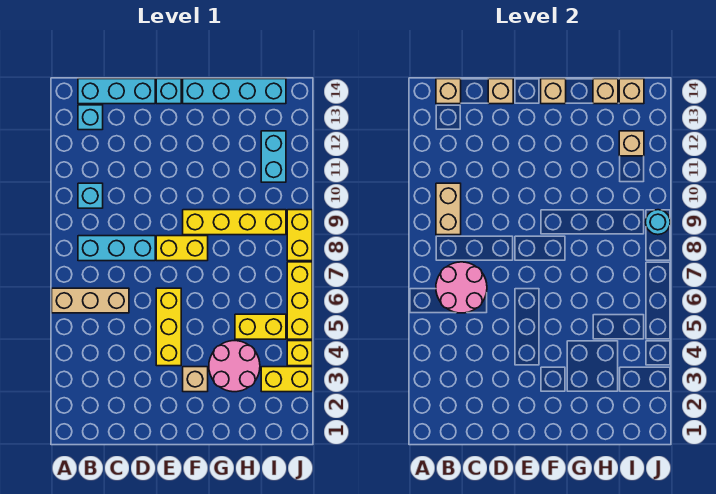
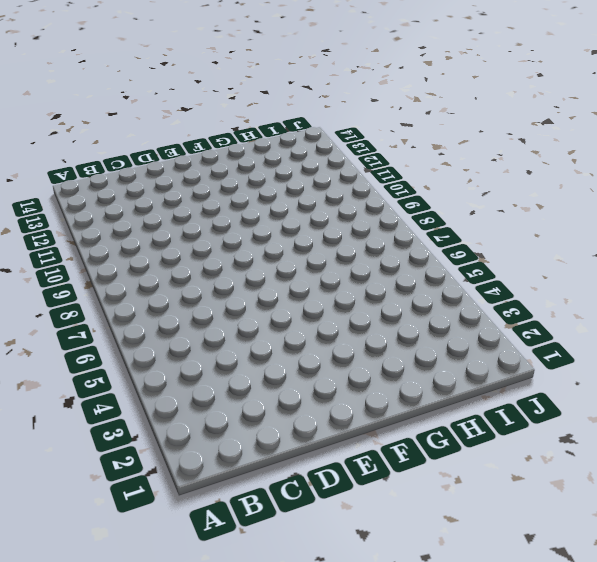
none -> tan 1x3 brick [52,288,129,313]
none -> cyan 1x3 brick [78,236,155,261]
none -> cyan 1x1 brick [78,183,103,208]

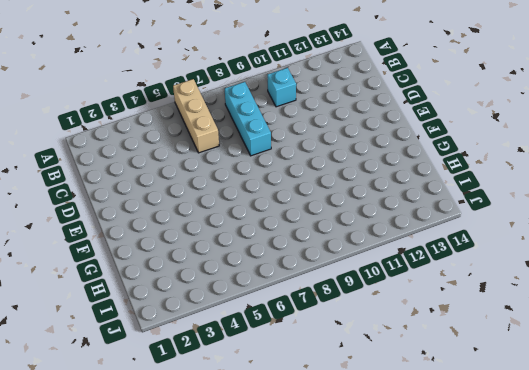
none -> cyan 1x1 brick [78,105,103,130]
none -> cyan 1x3 brick [78,79,155,104]
none -> yellow 1x3 brick [156,288,181,366]

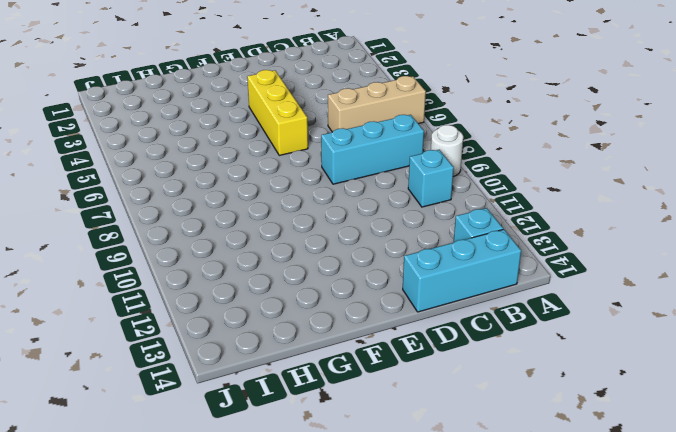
white 1x1 round brick [431,125,463,177] -> none
none -> yellow 1x2 brick [156,236,208,261]
none -> cyan 1x1 brick [156,79,181,104]
none -> tan 1x1 brick [183,367,208,392]

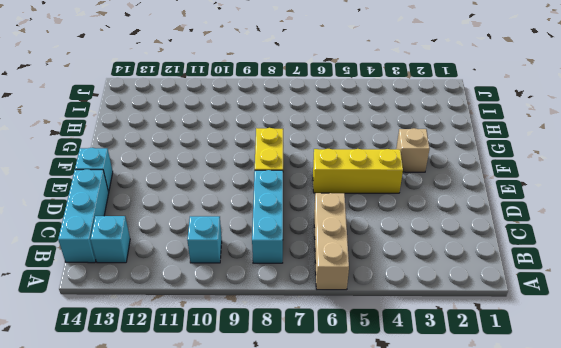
none -> yellow 1x4 brick [183,210,286,235]
none -> cyan 1x4 brick [183,79,286,104]
none -> pink 2x2 round brick [209,341,260,392]

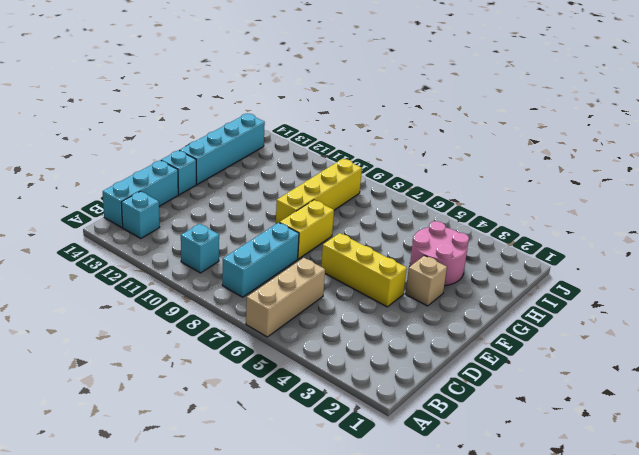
none -> yellow 1x2 brick [235,314,286,339]
none -> yellow 1x2 brick [261,367,312,392]
none -> cyan 1x2 brick [261,131,286,182]

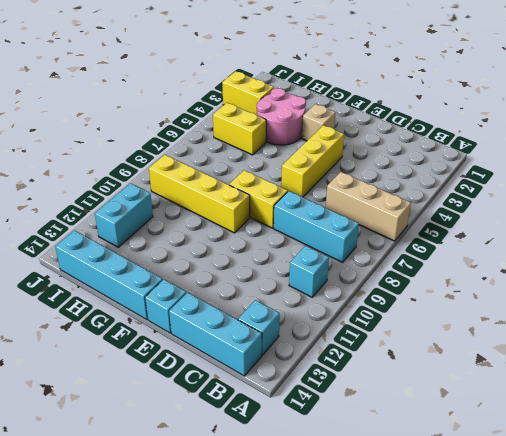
none -> yellow 1x1 brick [287,341,312,366]
none -> yellow 1x3 brick [287,262,312,339]
none -> yellow 1x2 brick [287,210,312,261]

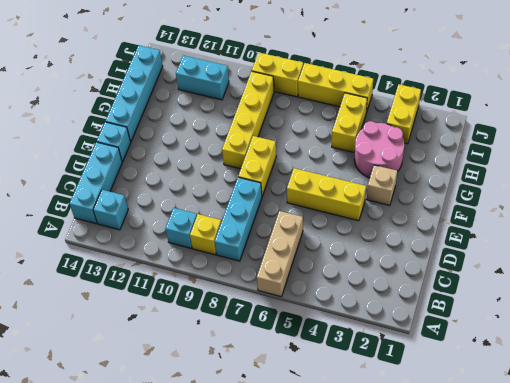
yellow 1x1 brick [190,214,221,255] -> yellow 1x1 brick moved to [287,341,312,366]
none -> pink 2x2 round brick [436,262,487,313]
none -> tan 1x2 brick [436,183,461,235]
none -> tan 1x1 brick [436,79,461,104]

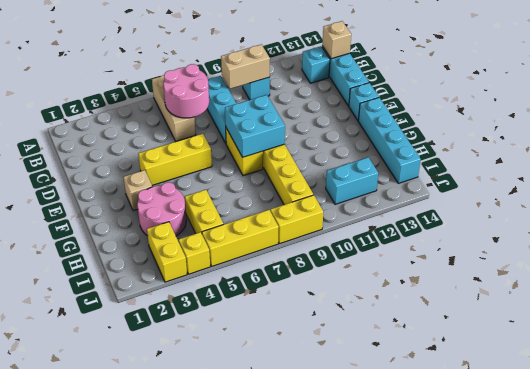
cyan 2x2 brick [225,95,285,157] -> none
none -> tan 1x1 brick [488,79,513,104]
none -> tan 1x1 brick [541,79,566,104]
none -> tan 1x1 brick [593,79,618,104]

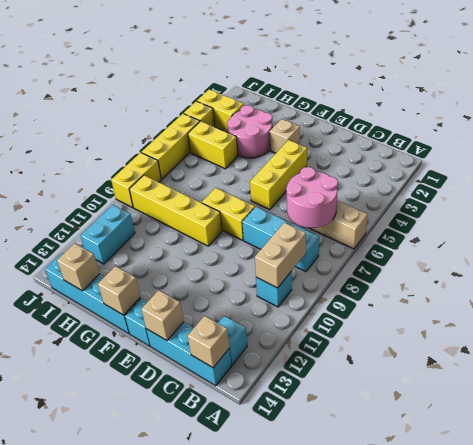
none -> tan 1x1 brick [619,131,644,156]
none -> tan 1x1 brick [619,79,644,104]
none -> cyan 1x1 round brick [645,210,670,235]

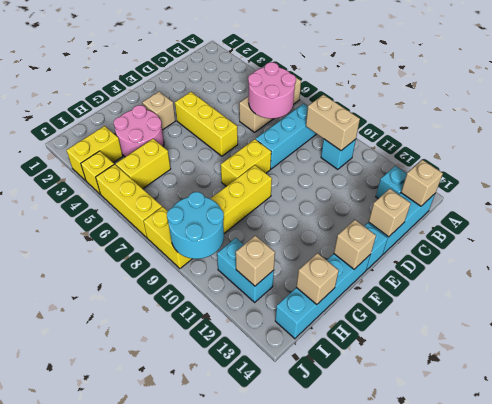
cyan 2x2 round brick [167,192,224,259] -> cyan 1x1 round brick [645,210,670,235]
none -> tan 1x1 brick [619,79,644,104]

